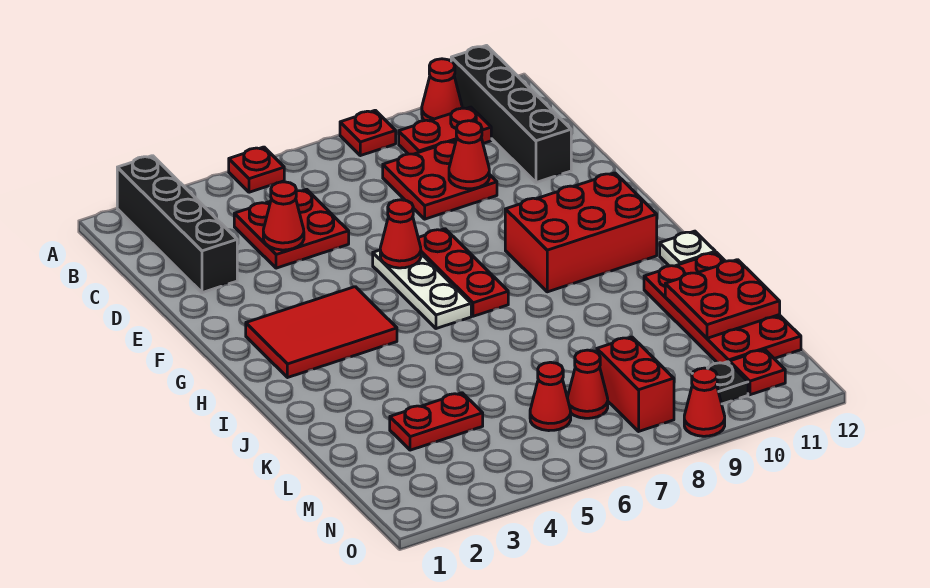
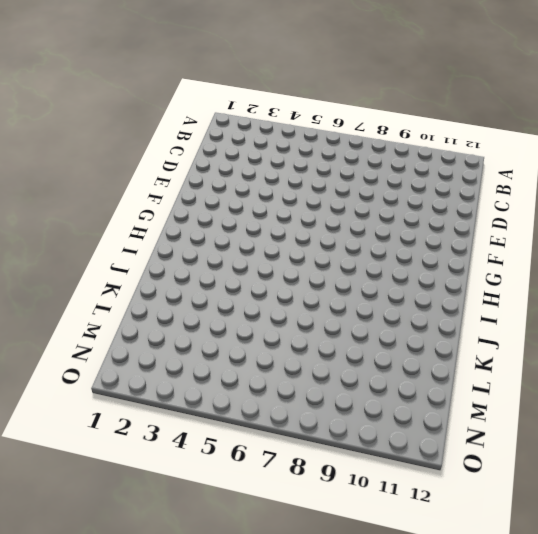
none -> black 1x4 brick [117,156,237,293]
none -> red 1x1 plate [229,147,284,192]
none -> red 1x1 plate [340,110,396,156]

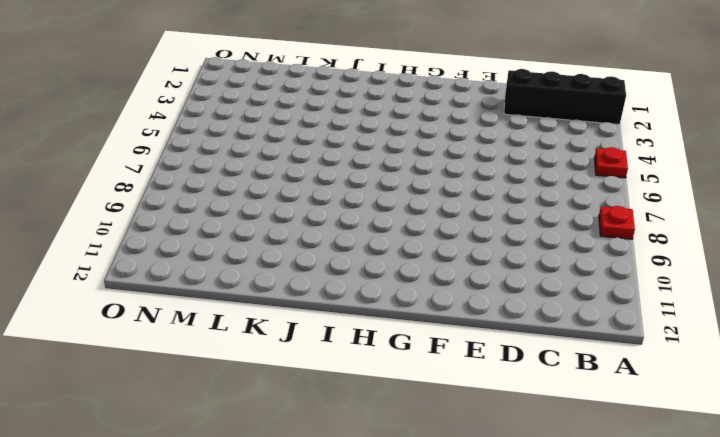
none -> red 1x1 cone [422,59,462,121]
none -> black 1x4 brick [451,46,571,183]
none -> red 1x2 plate [399,107,491,154]

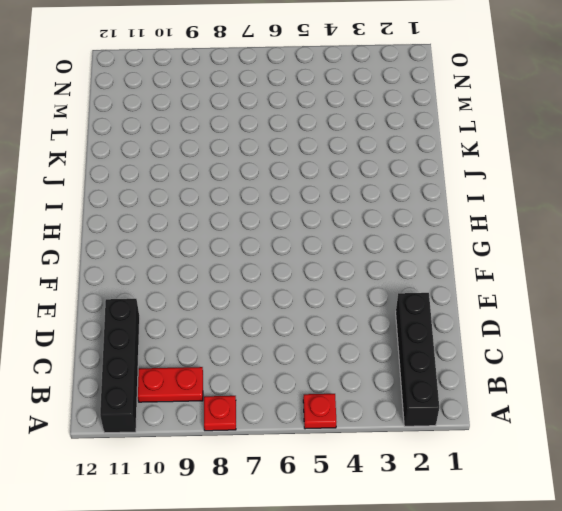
none -> red 1x1 cone [422,59,462,121]
none -> red 2x2 plate [234,189,349,268]
none -> red 2x2 plate [383,141,497,219]

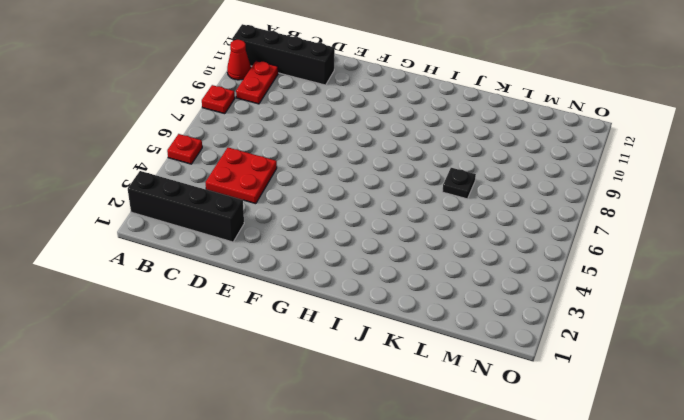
black 1x1 plate [442,168,476,199] -> black 1x1 plate moved to [707,362,748,404]
none -> red 2x2 plate [383,141,497,219]
none -> white 1x3 plate [373,250,471,329]
none -> red 1x3 plate [418,229,508,316]

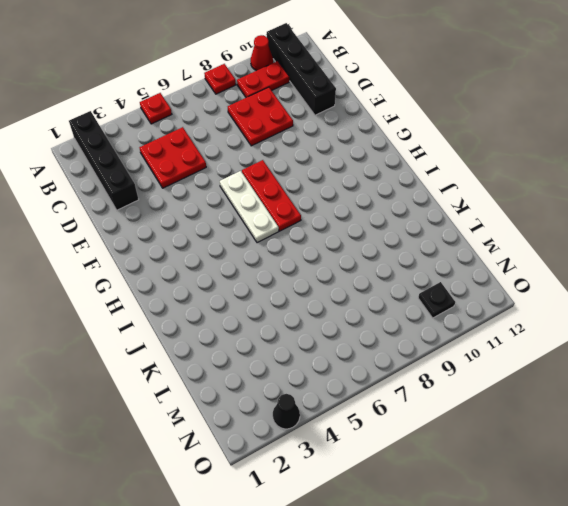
black 1x1 cone [273,394,300,429] -> none
none -> red 2x3 tile [246,287,397,378]
none -> red 2x3 brick [505,173,657,292]
none -> white 1x1 plate [660,231,715,266]

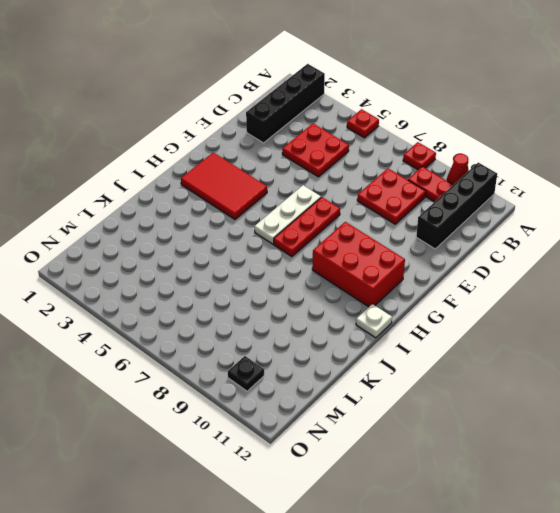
none -> red 2x4 plate [644,252,801,363]
none -> red 1x2 plate [390,393,483,450]
none -> red 1x1 cone [530,362,571,431]

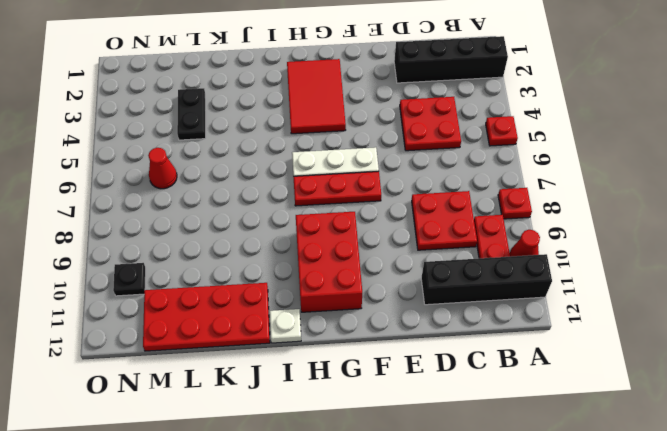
black 1x2 plate [177,88,206,140] -> red 1x2 plate [390,393,483,450]
none -> red 1x1 cone [567,350,608,418]
none -> red 1x2 brick [597,337,674,431]
none -> red 1x1 plate [729,350,785,395]

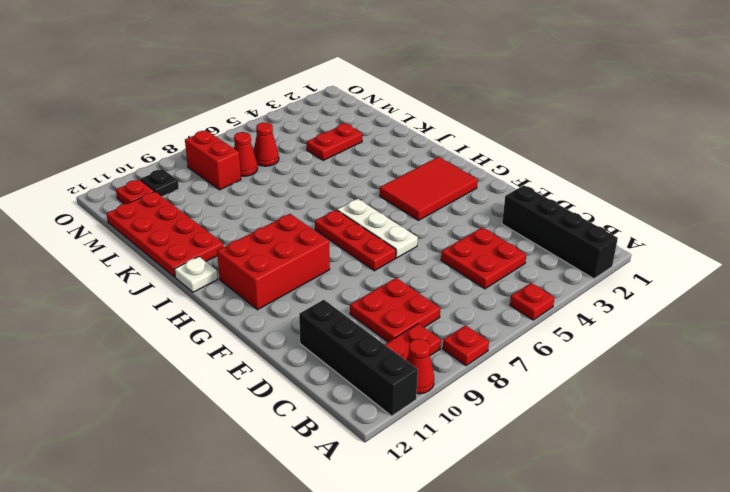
none -> red 1x1 cone [684,368,725,436]
none -> red 1x1 cone [263,182,304,250]
none -> red 1x1 cone [449,121,489,189]

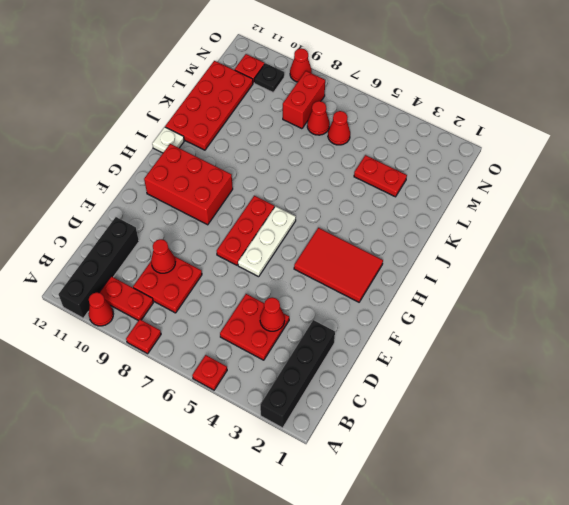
none -> red 1x1 cone [380,200,421,268]
none -> red 2x2 plate [665,260,780,338]

